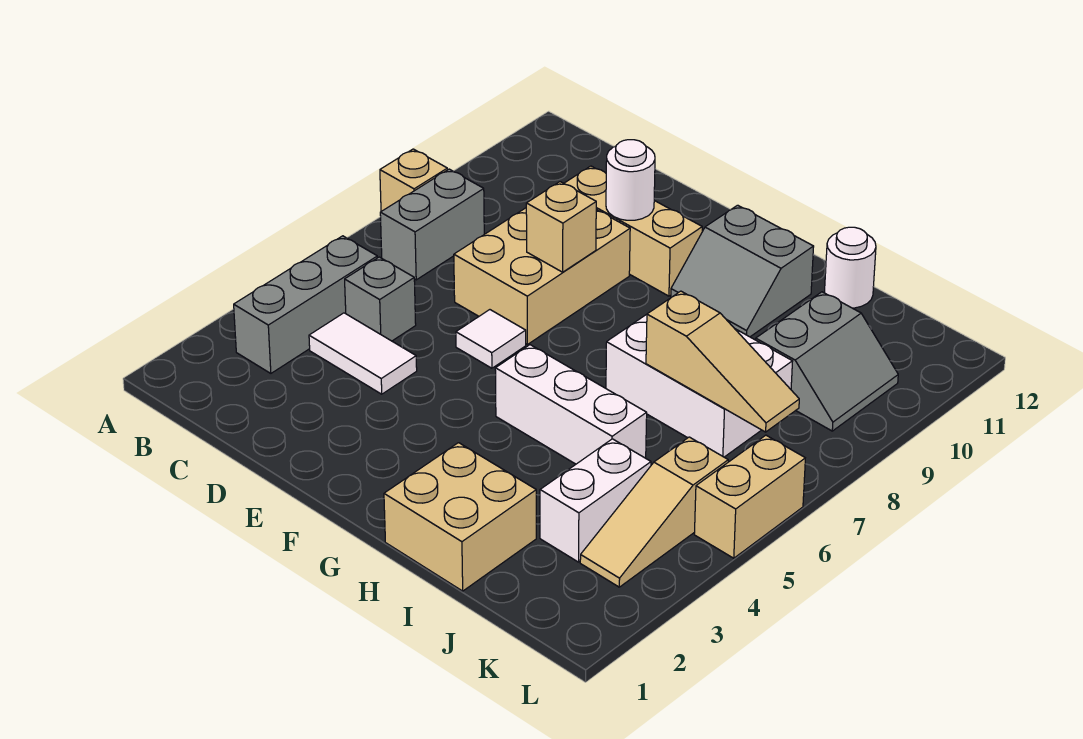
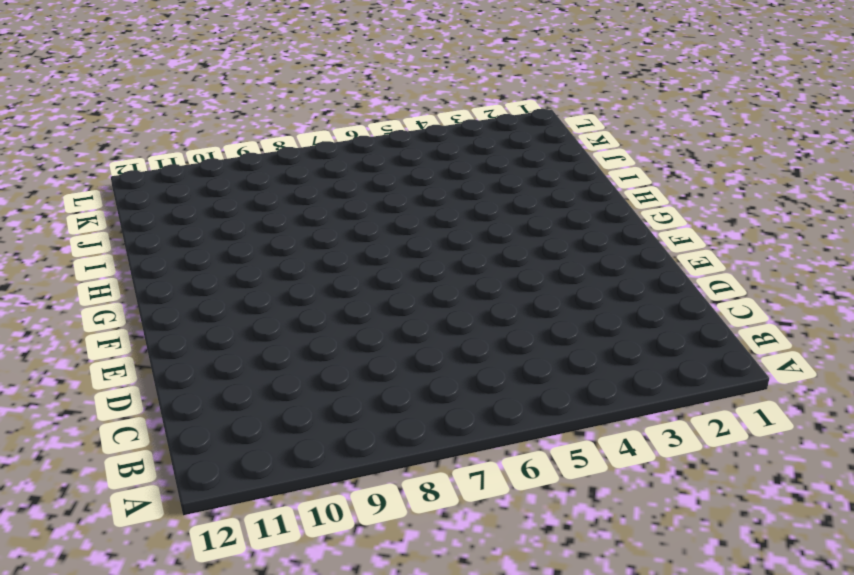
none -> tan 1x1 brick [380,149,447,211]
none -> grey 1x3 brick [234,236,377,373]
none -> grey 1x2 brick [380,169,484,280]

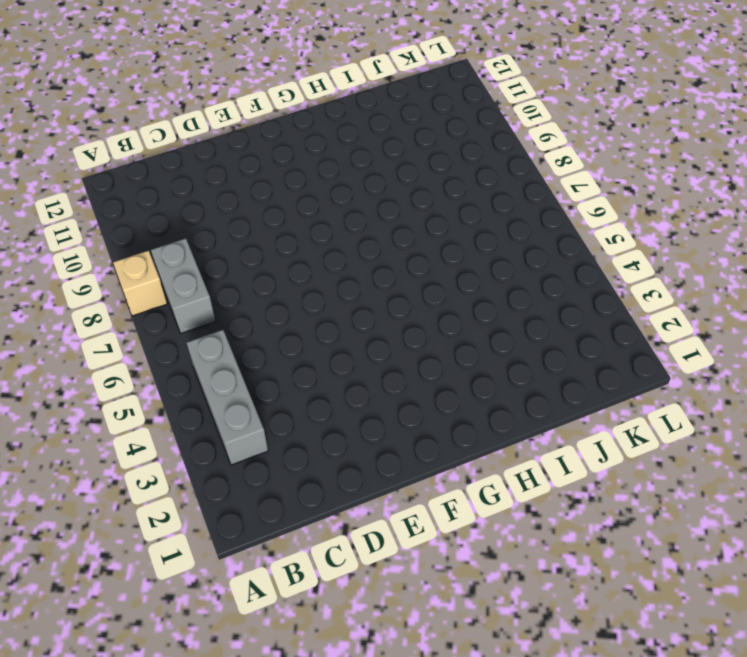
none -> white 1x2 tile [309,313,417,394]
none -> grey 1x1 brick [345,257,416,341]
none -> tan 2x3 brick [454,208,630,344]

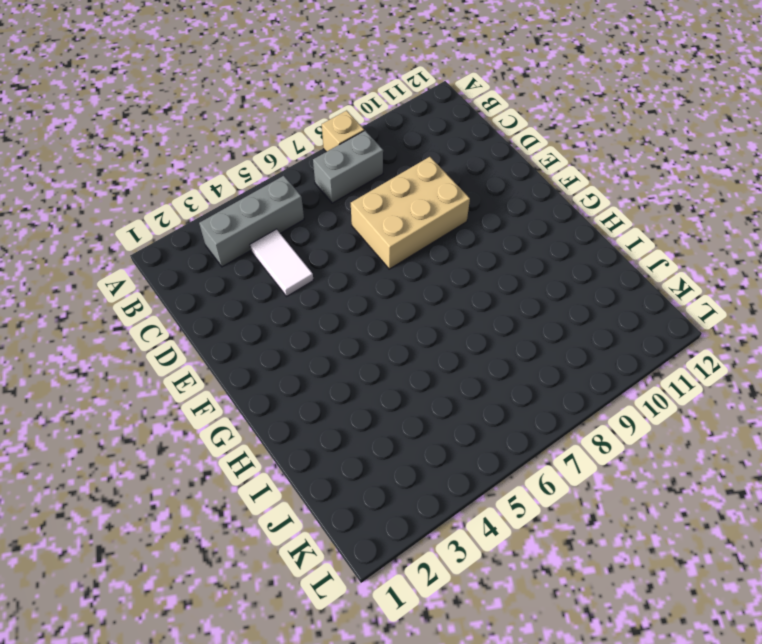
none -> grey 1x1 brick [345,257,416,341]
none -> tan 1x3 brick [564,166,702,296]
none -> white 1x1 tile [456,310,526,368]

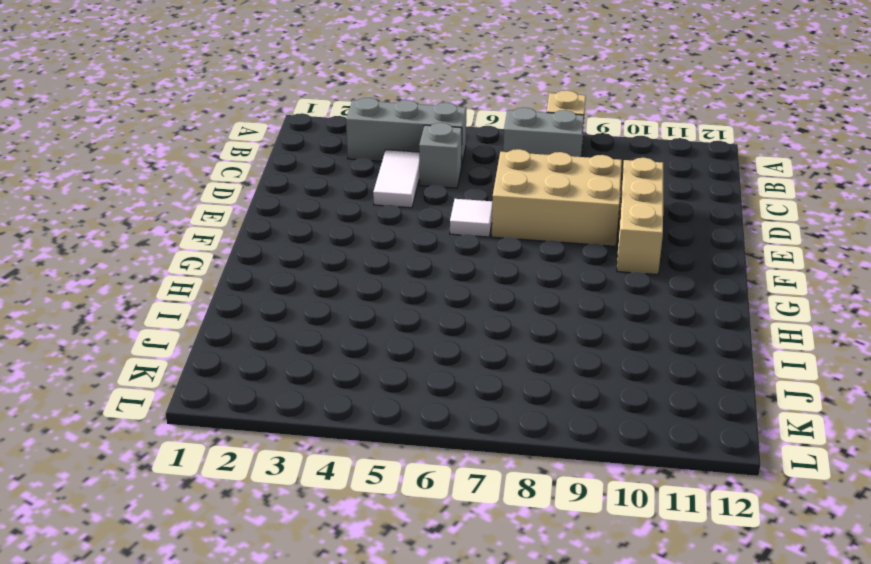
none -> white 1x3 brick [495,345,647,464]
none -> grey 2x2 slope [671,205,814,337]
none -> tan 2x2 brick [384,443,536,591]

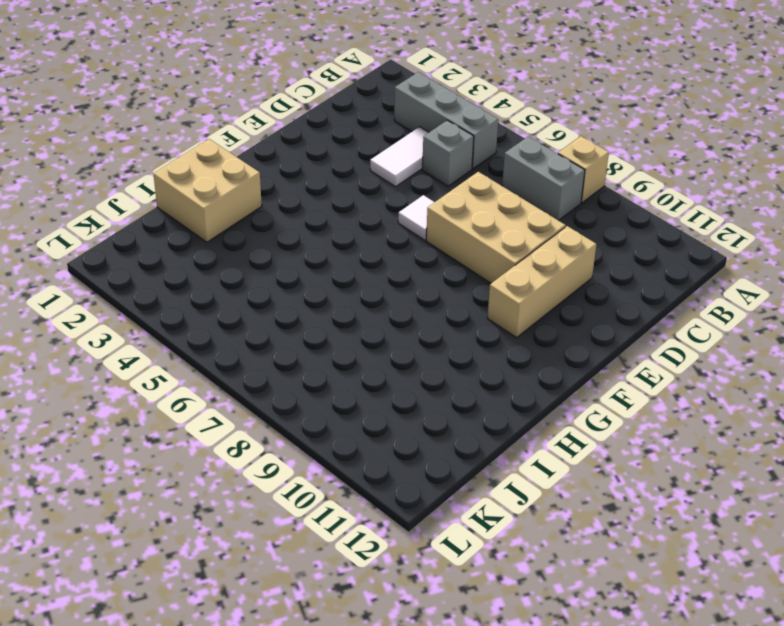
none -> white 1x3 brick [495,345,647,464]
none -> grey 2x2 slope [671,205,814,337]
none -> white 2x3 brick [606,314,793,457]

